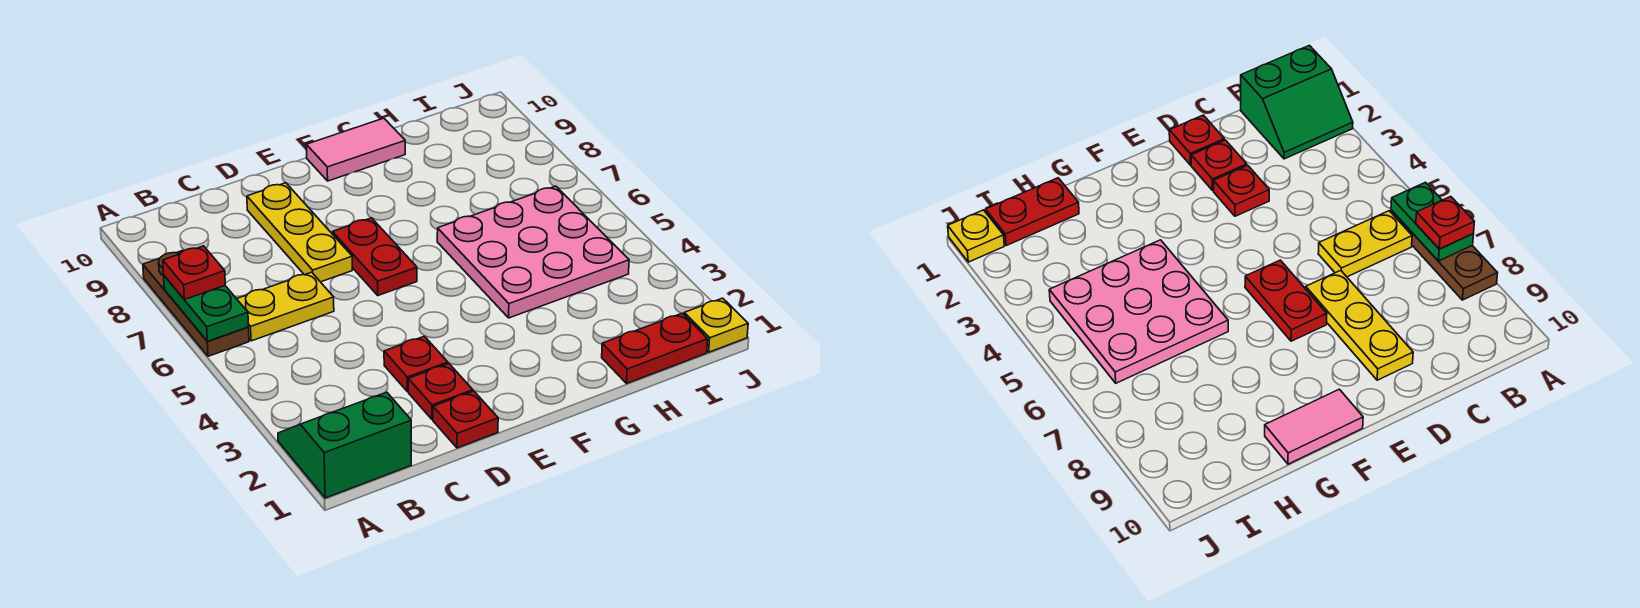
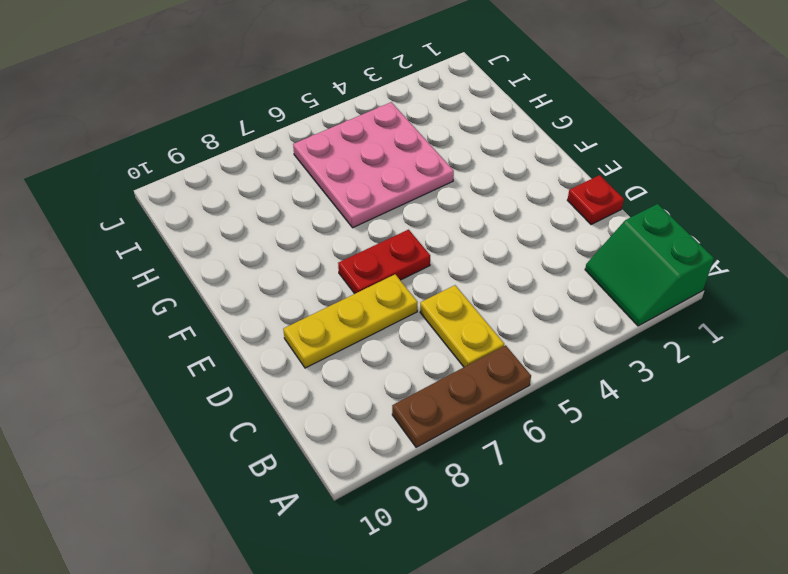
none -> red 1x1 plate [408,364,473,419]
none -> red 1x1 plate [384,336,448,391]
none -> pink 1x2 tile [306,118,405,181]

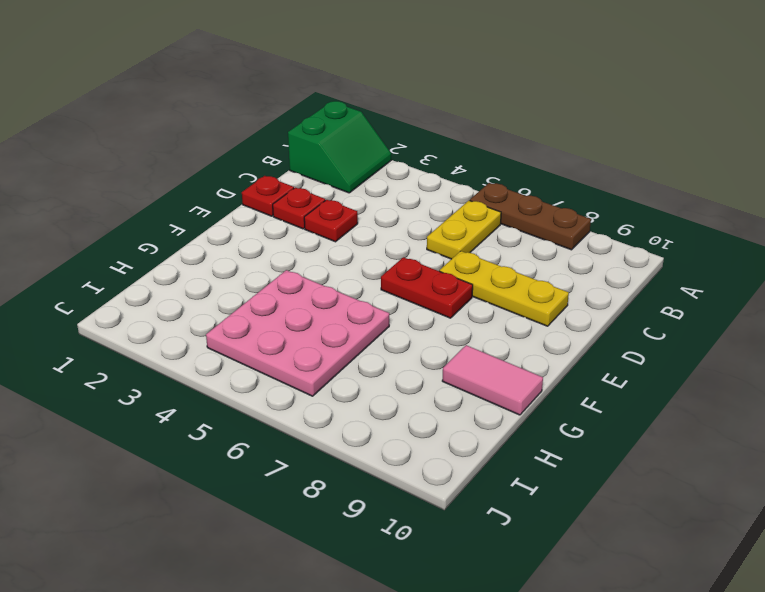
pink 1x2 tile [442,345,543,415] -> pink 1x2 tile turned to [306,118,405,181]
none -> red 1x2 plate [602,313,708,384]
none -> yellow 1x1 plate [684,298,748,352]
none -> green 1x2 plate [164,276,249,341]

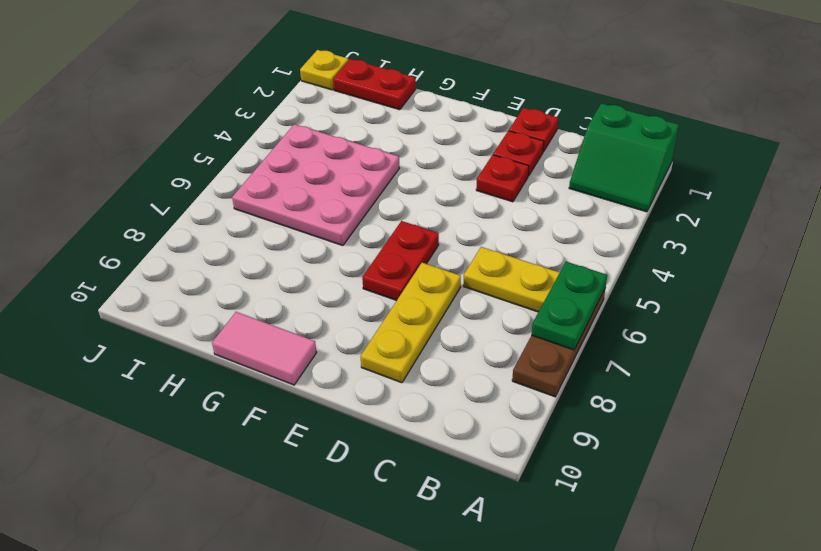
none -> red 1x1 plate [163,246,225,300]

